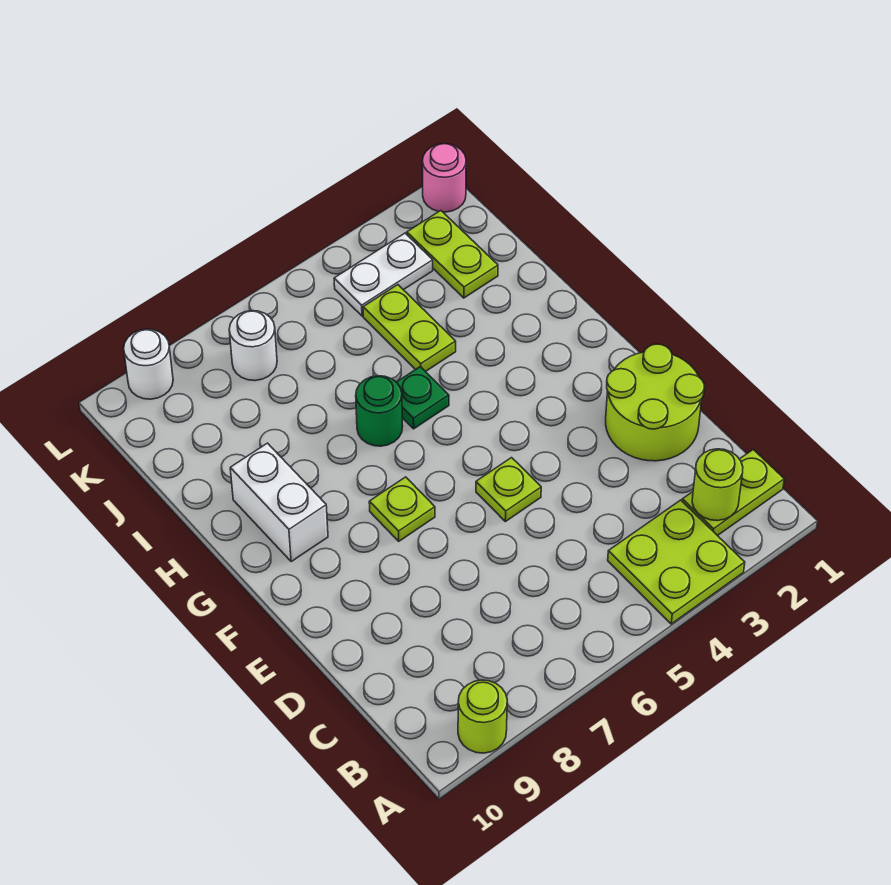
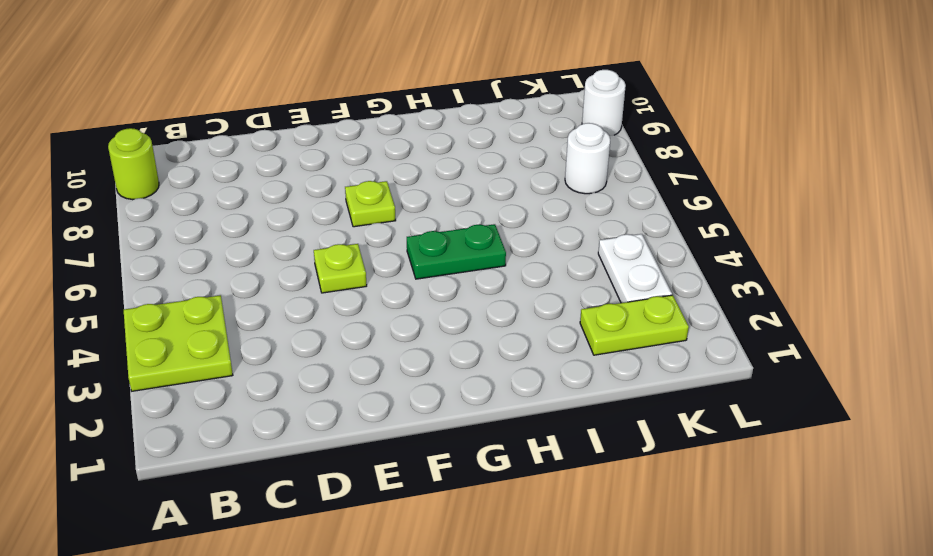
green 1x2 plate [407,224,506,279] -> green 1x1 plate [397,367,449,429]
none -> lime 1x2 plate [682,450,784,536]
none -> lime 2x2 round brick [606,344,704,461]
none -> white 1x2 brick [230,443,328,561]

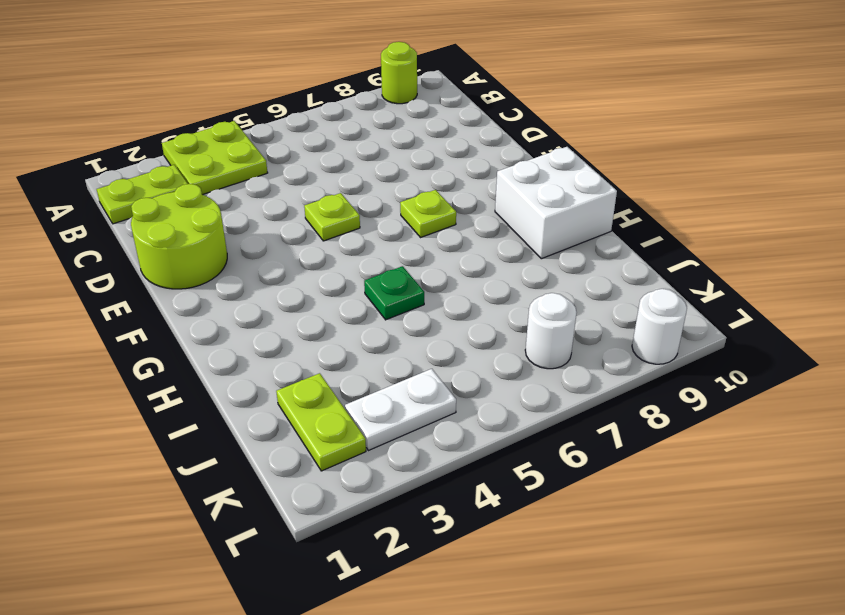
white 2x2 brick [495,147,617,259] -> white 1x2 brick [230,443,328,561]
none -> green 1x1 round brick [356,376,403,446]
none -> lime 1x2 plate [363,285,456,372]
none -> pink 1x1 round brick [422,144,466,212]

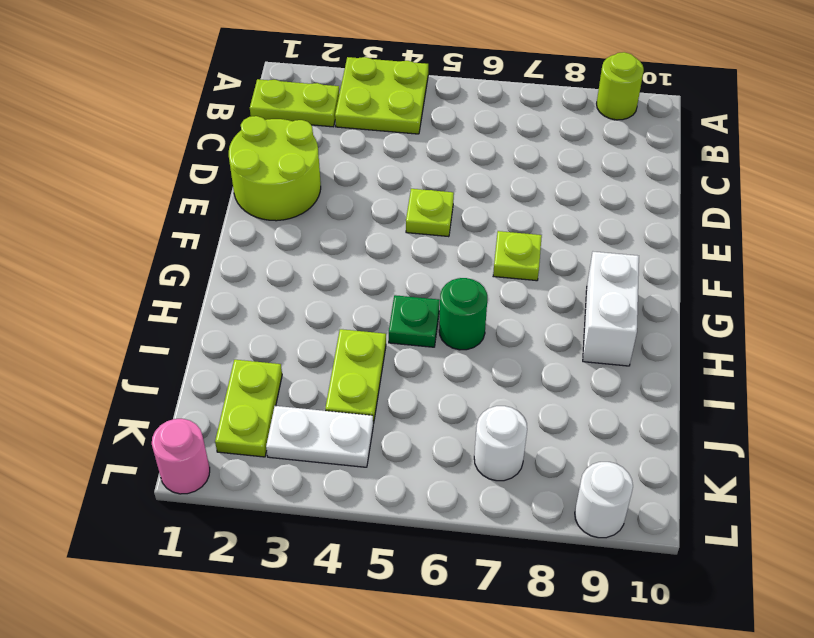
none -> lime 1x1 round brick [692,449,743,521]

